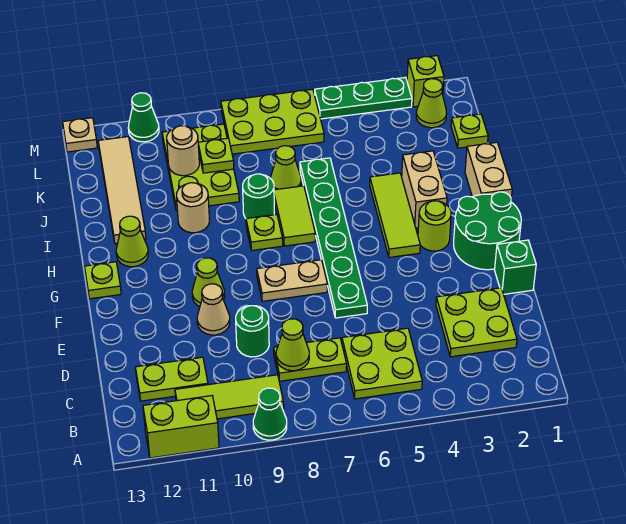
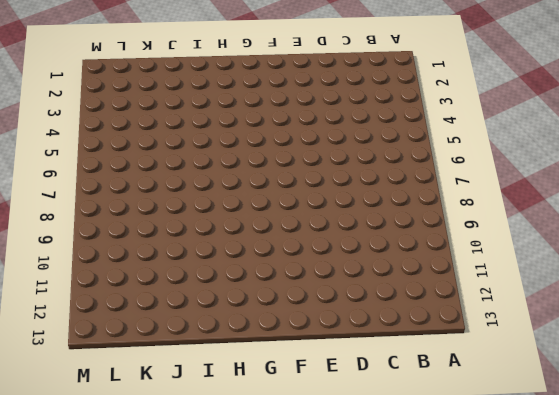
none -> green 1x1 cone [253,388,287,440]
none -> lime 1x2 brick [143,396,219,458]
none -> lime 2x2 plate [342,328,422,399]
none -> lime 1x3 tile [175,375,284,419]

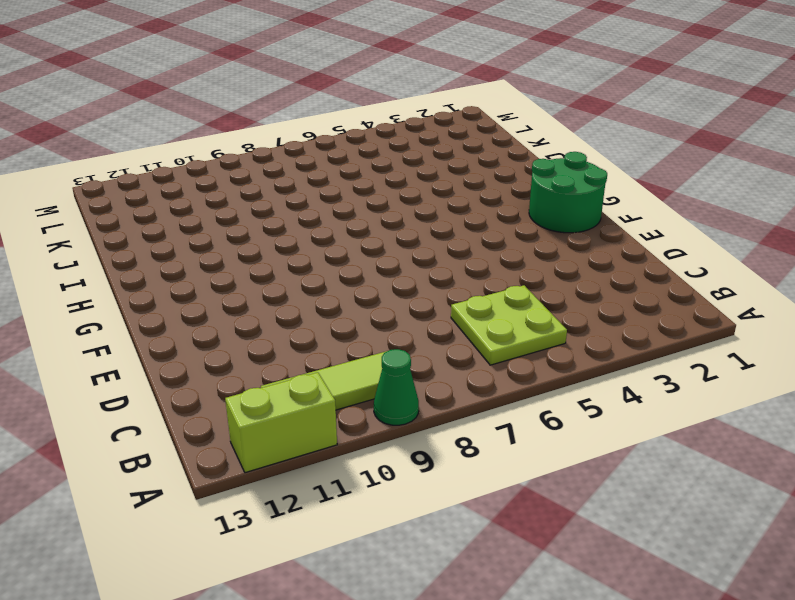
none -> lime 2x2 plate [436,288,517,357]
none -> lime 1x2 plate [274,338,347,381]
none -> lime 1x2 plate [135,357,208,401]
none -> green 1x1 round brick [236,306,269,357]

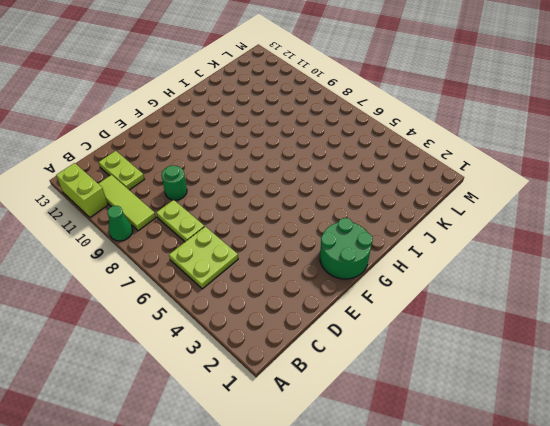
none -> lime 2x2 plate [436,288,517,357]
none -> green 1x1 brick [495,240,536,294]
none -> green 1x6 plate [300,158,367,318]
none -> tan 1x1 cone [197,284,230,335]

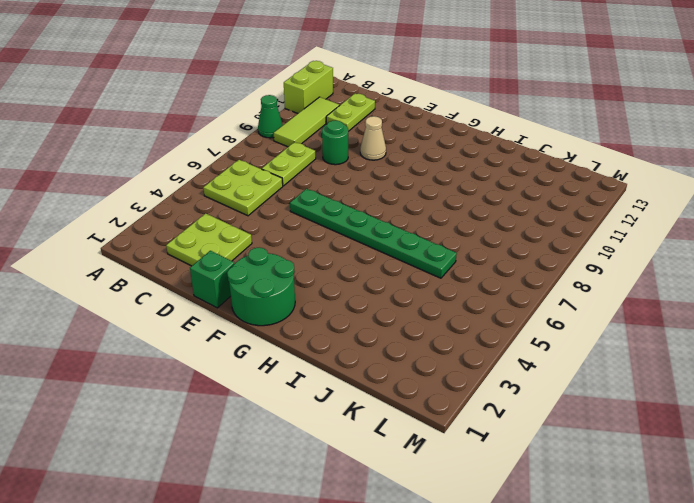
none -> tan 1x2 plate [257,260,328,301]
none -> lime 1x1 cone [192,258,225,307]
none -> lime 1x1 round brick [418,201,451,251]
none -> lime 1x3 tile [370,173,420,257]

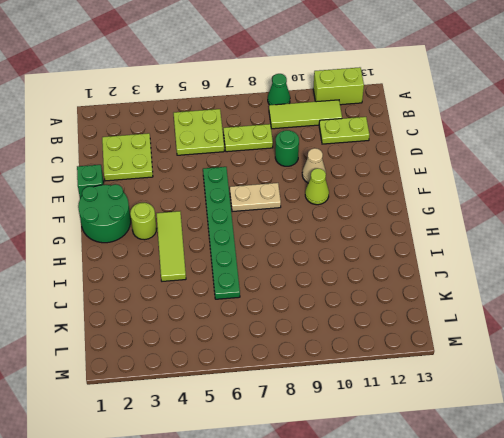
none -> lime 1x1 plate [85,262,121,299]
none -> tan 1x2 brick [465,142,512,198]
none -> tan 1x2 brick [402,151,447,228]
none -> lime 1x2 tile [274,186,315,246]

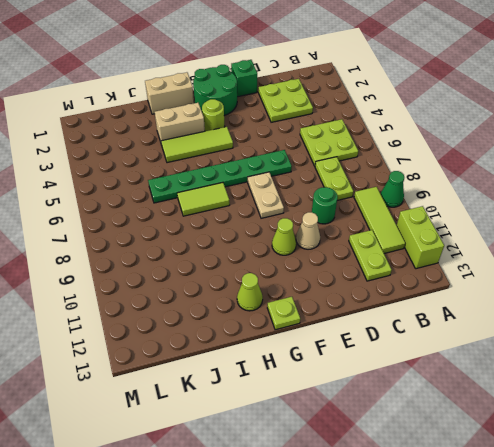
none -> lime 1x1 plate [246,214,283,250]
none -> green 1x1 round brick [243,174,274,219]
none -> tan 1x1 round brick [177,183,209,233]
none -> tan 1x4 tile [98,137,146,244]

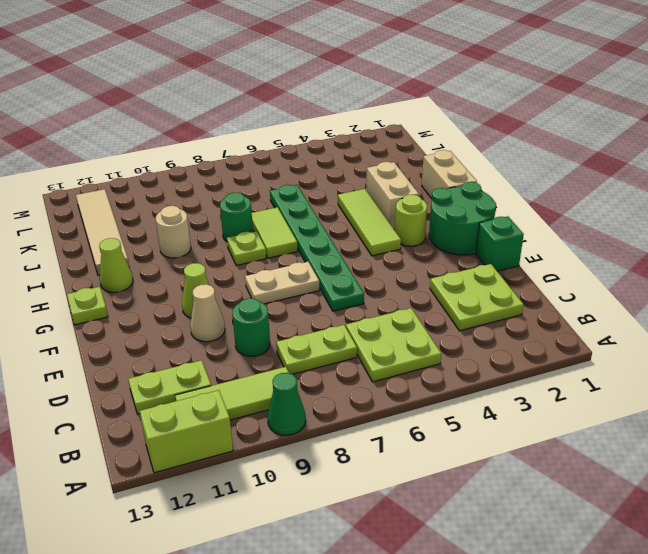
none -> lime 1x1 cone [270,146,301,190]
none -> lime 2x3 plate [162,124,239,210]
none -> lime 1x1 plate [451,114,488,148]
none -> lime 1x1 cone [416,79,447,128]

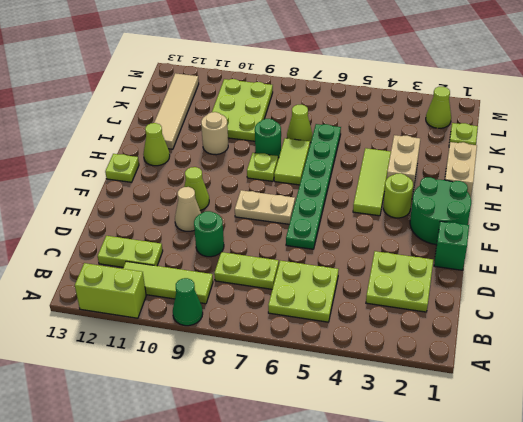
none -> lime 2x3 plate [221,89,324,154]
none -> lime 1x1 brick [407,56,444,107]
none -> green 1x3 plate [315,77,412,119]
none -> green 1x1 cone [128,93,159,142]

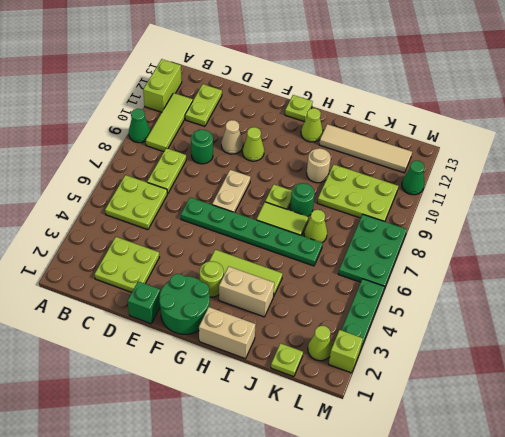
green 2x3 plate [338,215,407,289] -> lime 2x3 plate [221,89,324,154]
none -> tan 1x1 plate [63,118,97,152]
none -> lime 1x1 cone [276,319,309,371]
none -> lime 1x1 plate [198,138,234,173]
none -> tan 1x1 round brick [167,126,199,176]

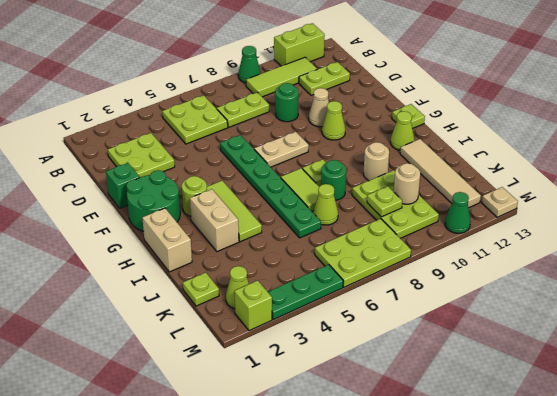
none -> lime 1x1 cone [276,319,309,371]

